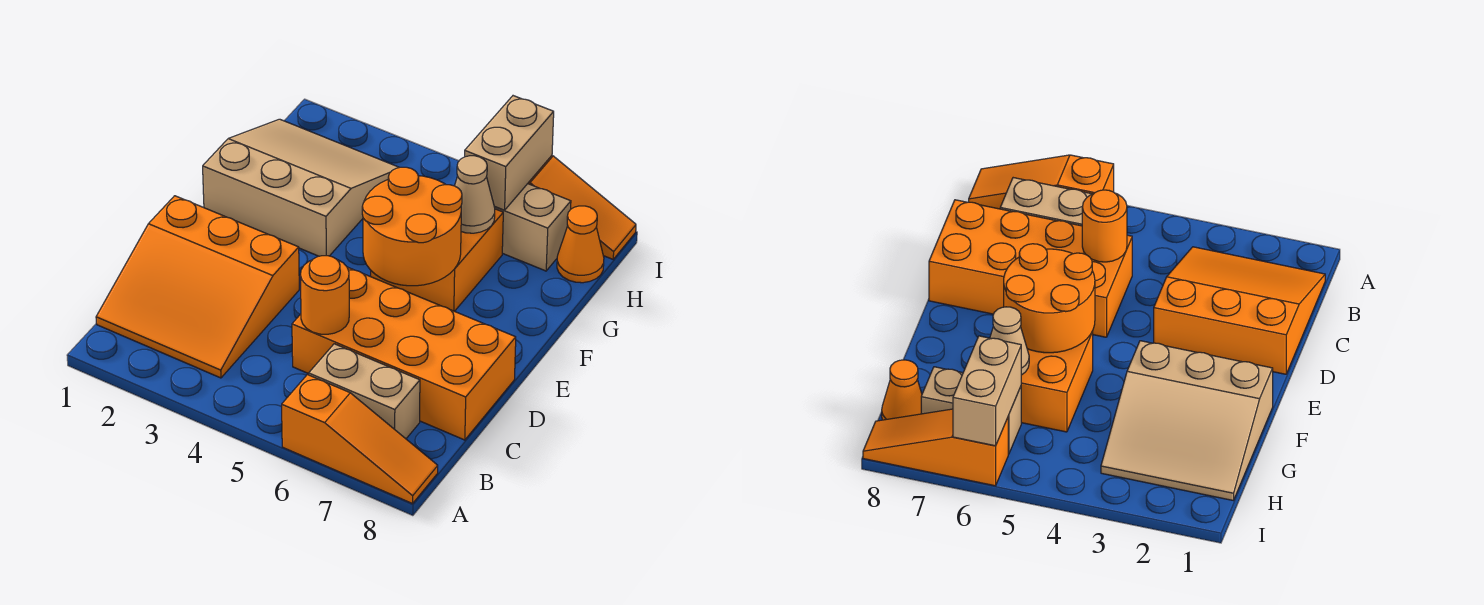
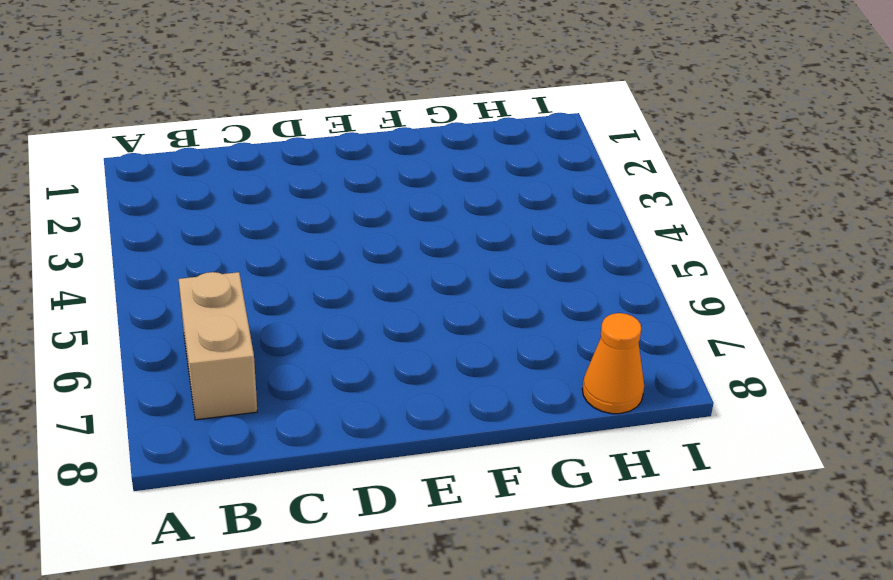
none -> orange 1x3 slope [282,375,438,504]
none -> orange 3x3 slope [96,196,299,378]
none -> orange 2x4 brick [292,267,516,440]

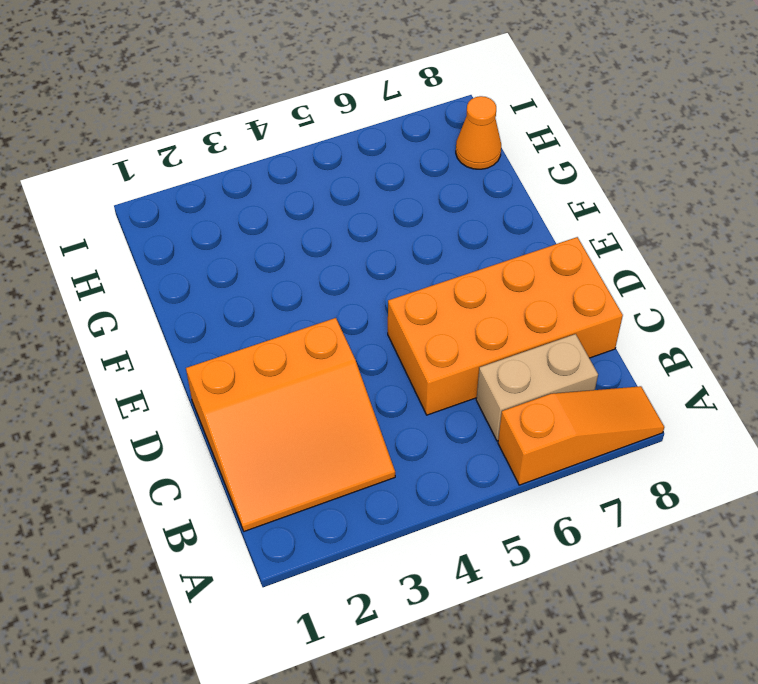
none -> tan 3x3 slope [203,119,399,256]
none -> orange 2x2 brick [371,209,503,311]
none -> tan 1x2 brick [495,184,571,271]

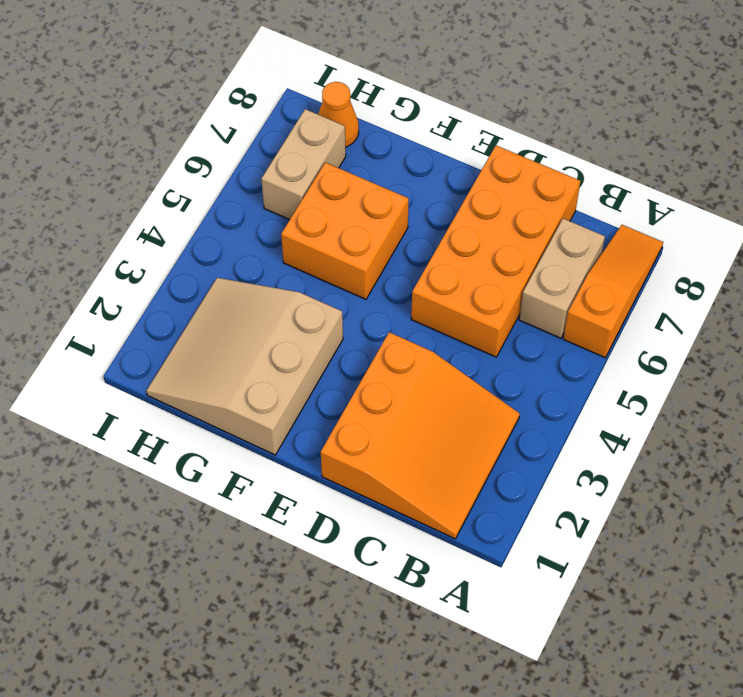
none -> orange 1x3 slope [528,156,636,259]
none -> orange 1x1 round brick [300,256,349,334]
none -> orange 2x2 round brick [362,167,462,286]

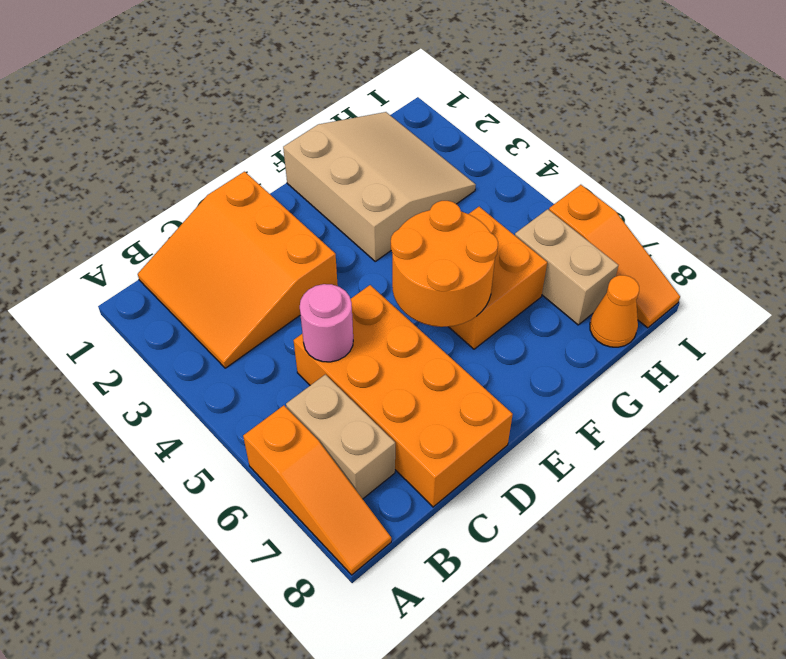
pink 1x1 round brick [300,284,353,362] -> orange 1x1 round brick [300,256,349,334]
none -> tan 1x1 cone [455,156,495,233]
none -> tan 1x2 brick [465,96,554,210]

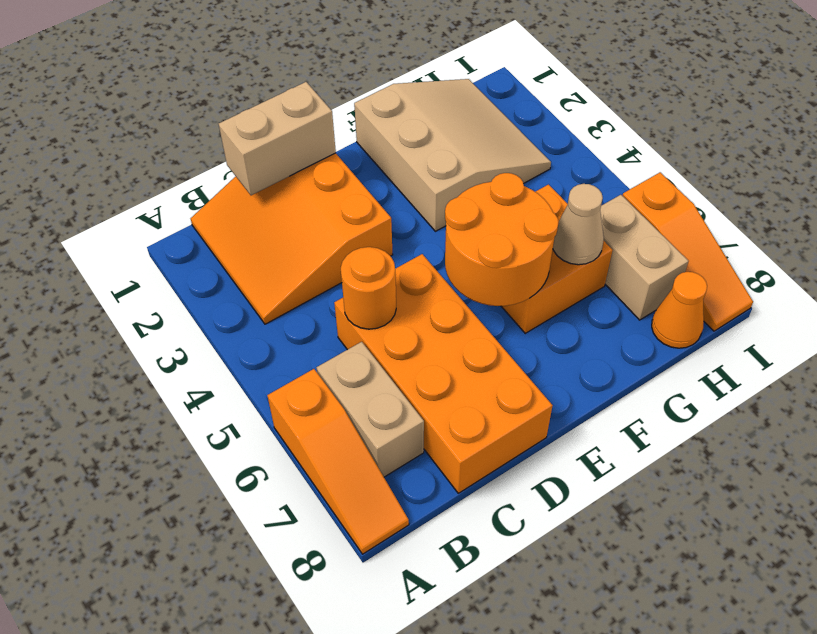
tan 1x2 brick [219,82,336,195] -> tan 1x2 brick moved to [465,96,554,210]

